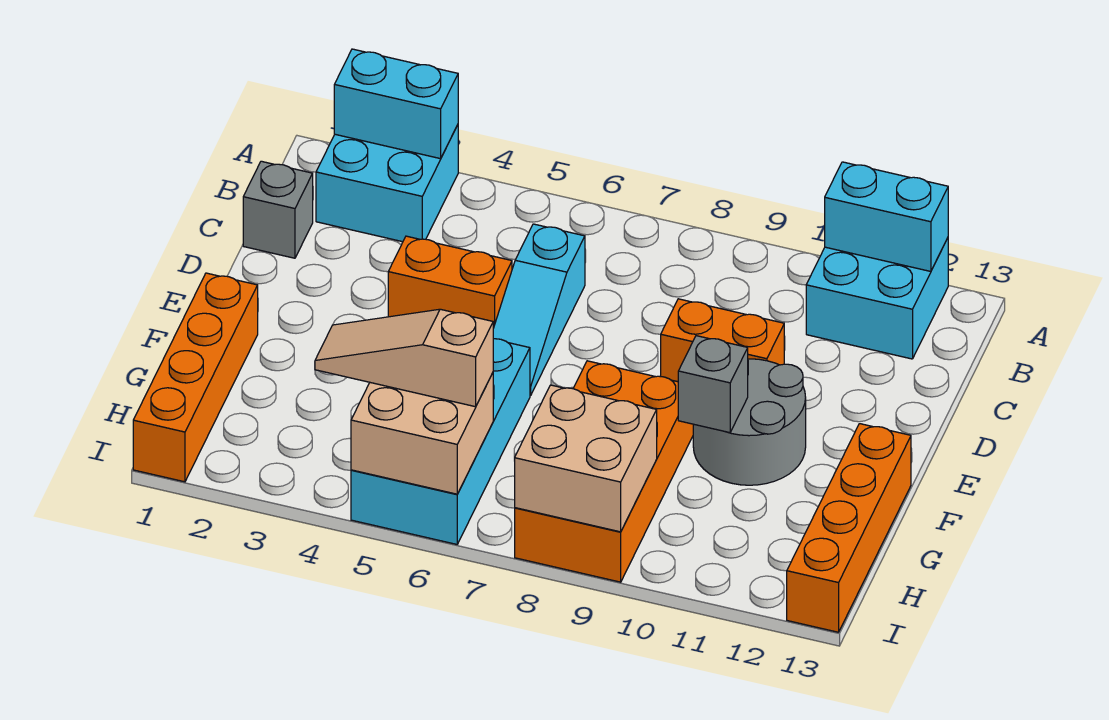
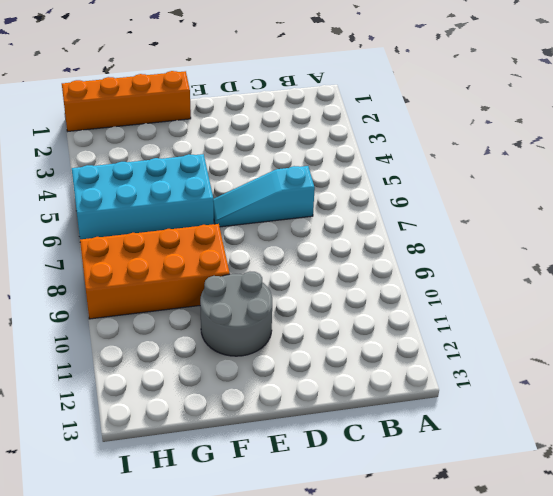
none -> cyan 2x2 brick [316,125,458,242]
none -> cyan 2x2 brick [806,238,948,359]
none -> grey 1x1 brick [243,161,313,258]

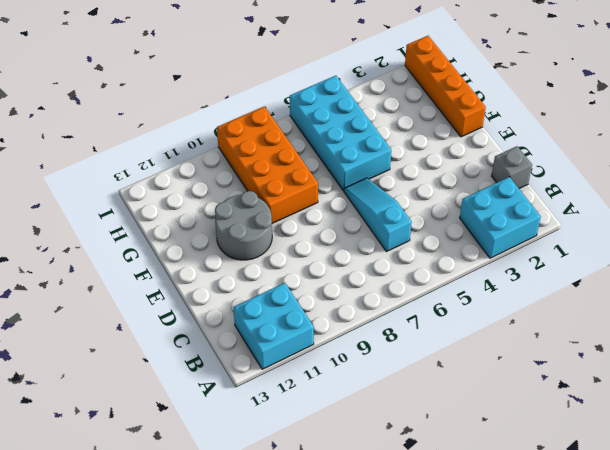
none -> orange 1x2 brick [388,236,512,328]
none -> orange 1x2 brick [661,299,784,382]
none -> orange 1x4 brick [787,424,911,632]

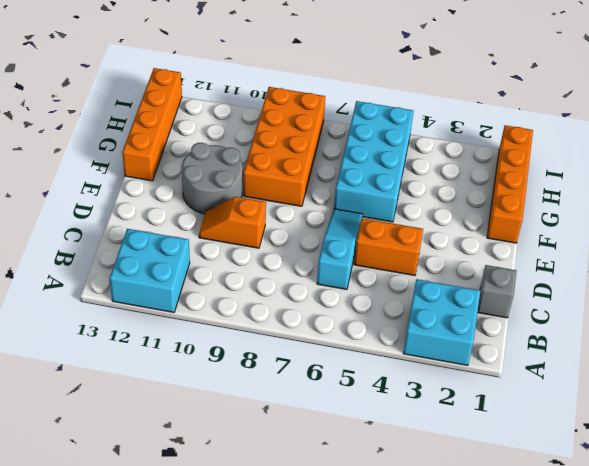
orange 1x2 slope [199,197,266,248] -> orange 1x2 brick [661,299,784,382]
none -> cyan 1x2 brick [334,49,458,159]
none -> cyan 1x2 brick [825,162,948,271]
none -> grey 1x1 brick [678,336,748,433]

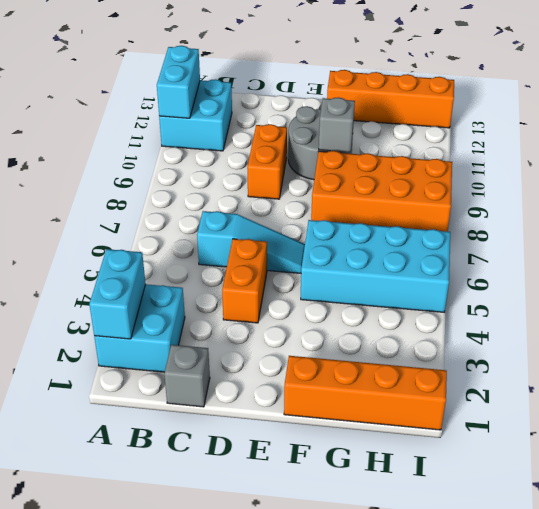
none -> tan 2x2 brick [351,373,493,494]
none -> tan 2x2 brick [515,385,657,532]
none -> tan 1x3 slope [315,309,493,407]

